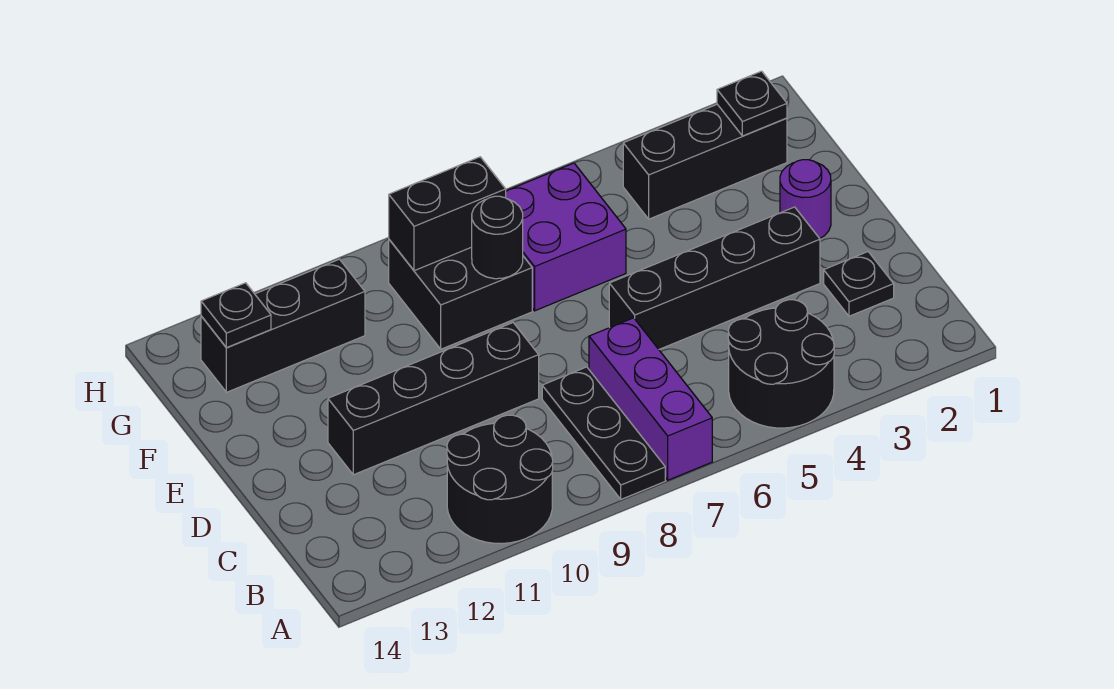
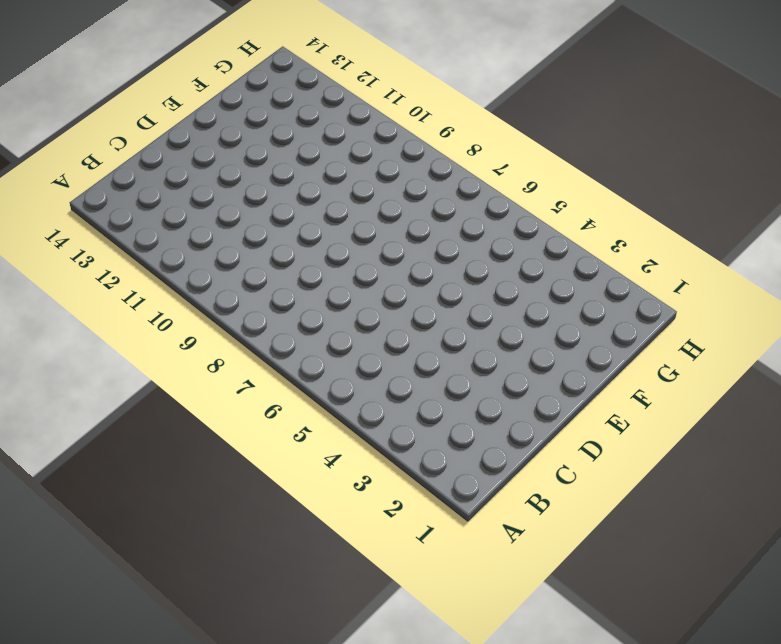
none -> black 2x2 round brick [728,300,834,428]
none -> purple 1x3 brick [589,318,712,480]
none -> black 1x3 plate [542,367,665,499]

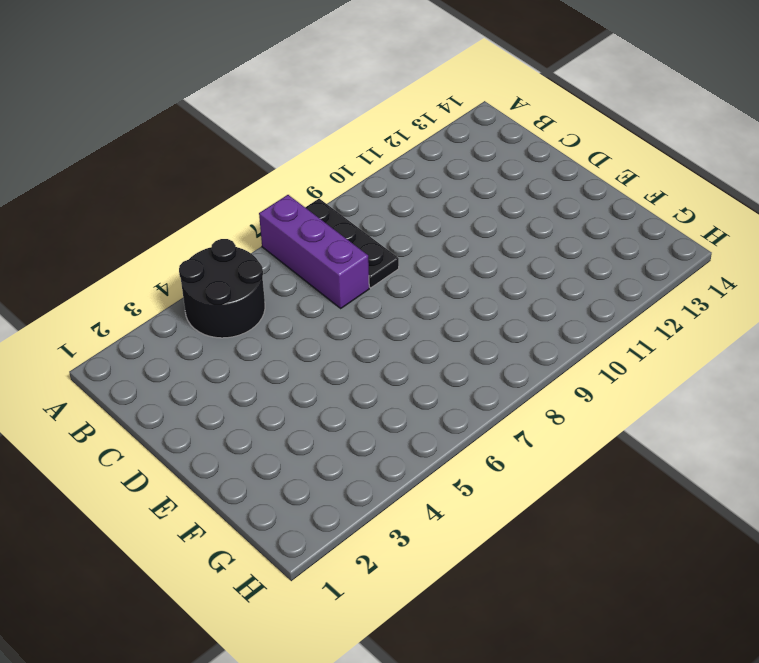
none -> black 2x2 round brick [447,415,553,544]
none -> black 1x1 plate [824,252,894,316]
none -> black 1x4 brick [609,207,820,349]

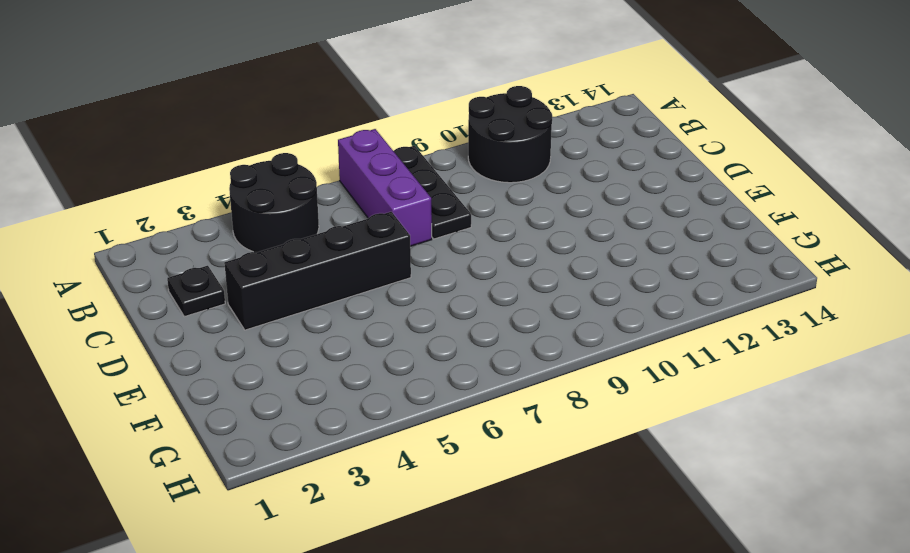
none -> black 1x4 brick [328,323,539,475]
none -> purple 1x1 round brick [780,160,831,238]
none -> purple 2x2 brick [506,163,626,311]

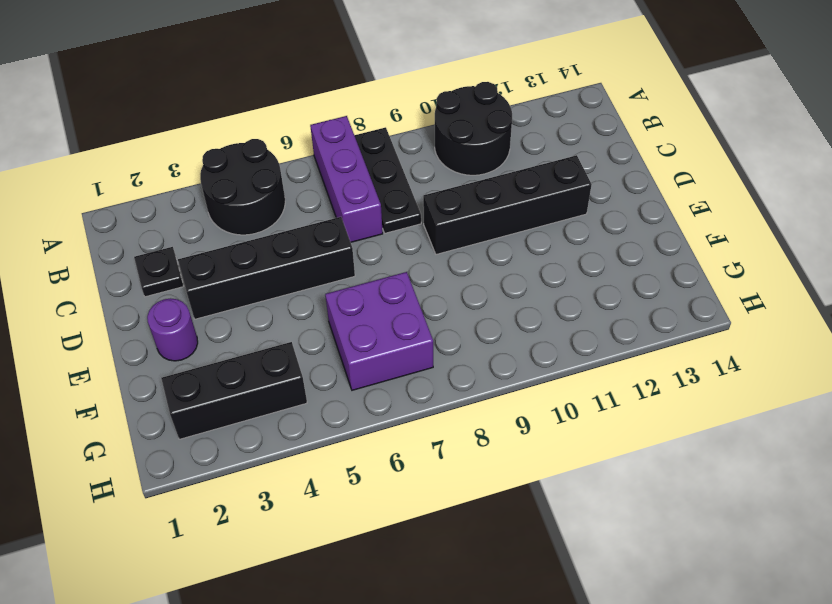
none -> black 2x2 brick [389,240,532,349]
none -> black 1x3 brick [201,259,365,392]
none -> black 1x1 round brick [472,196,523,279]

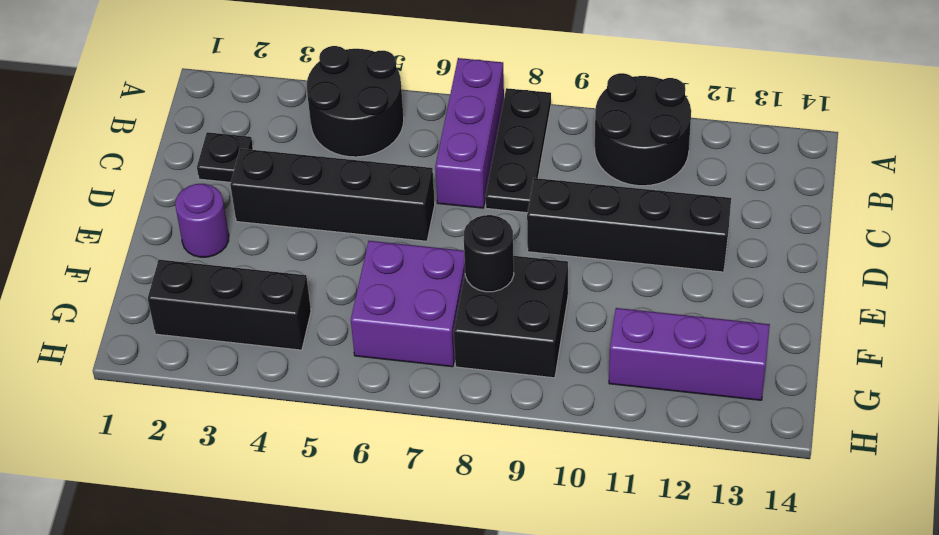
purple 1x3 brick [609,308,770,400] -> black 1x3 brick [201,259,365,392]
none -> black 1x1 plate [717,71,787,136]
none -> black 1x2 brick [389,157,506,271]
none -> black 1x1 plate [201,283,271,348]

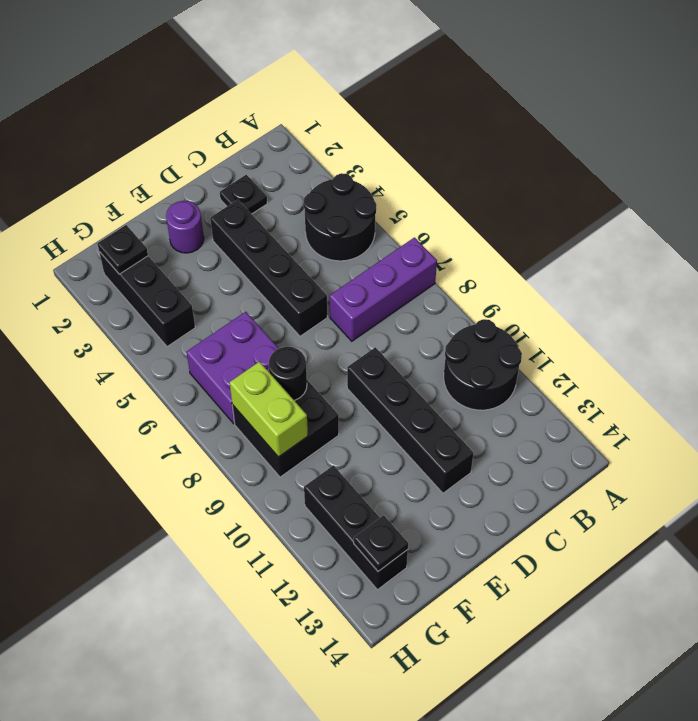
lime 1x2 brick [230,362,308,457] -> black 1x2 brick [389,157,506,271]
none -> black 1x3 plate [542,367,665,499]

